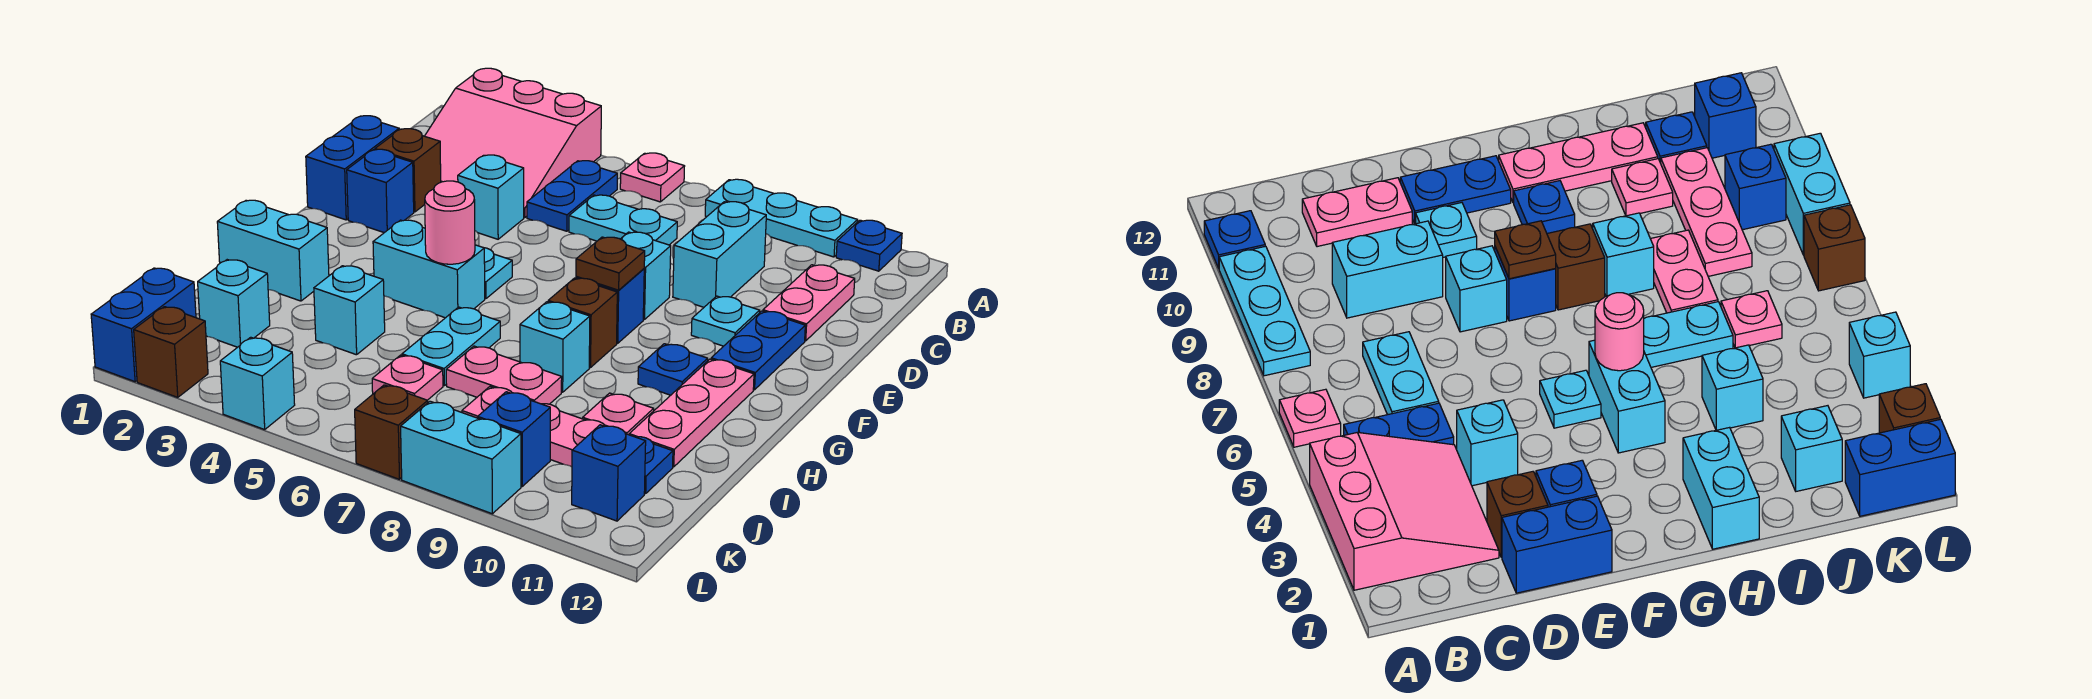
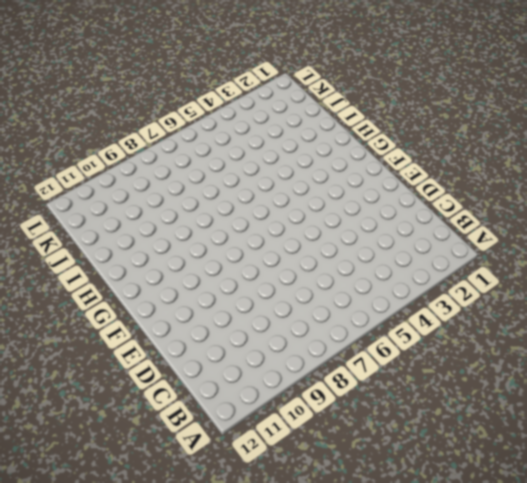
none -> pink 3x3 slope [425,68,601,218]
none -> pink 1x1 plate [620,153,685,202]
none -> cyan 1x3 plate [705,179,858,257]
none -> blue 1x1 plate [836,220,902,271]

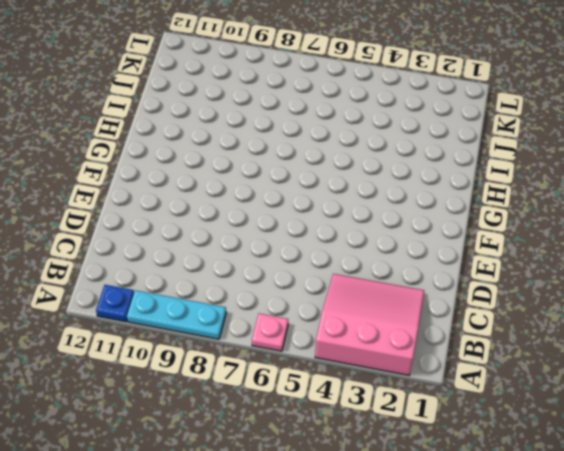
none -> blue 1x2 plate [527,161,617,231]
none -> cyan 1x2 plate [569,195,677,245]
none -> cyan 1x2 brick [673,202,766,307]
none -> pink 1x2 plate [763,265,855,341]

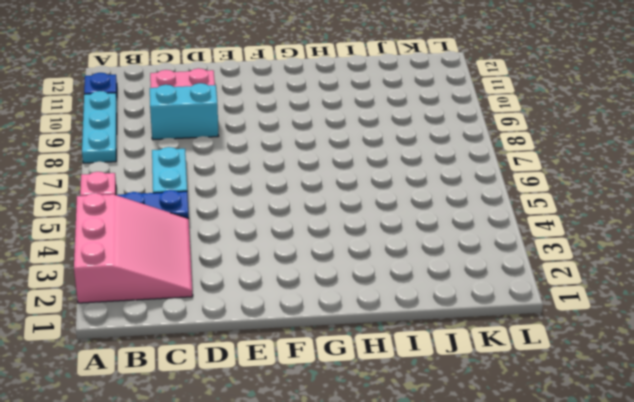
none -> blue 1x2 brick [306,116,399,220]
none -> brown 1x1 brick [375,129,441,212]
none -> cyan 1x1 brick [458,155,524,239]
none -> blue 1x1 brick [347,149,414,233]

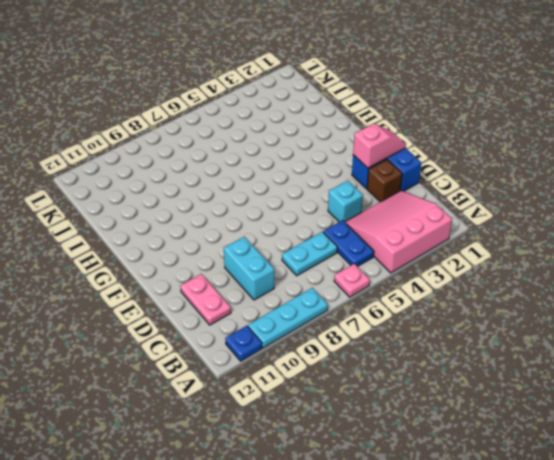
pink 1x2 slope [353,124,406,168] -> none
none -> cyan 1x1 brick [621,232,671,320]
none -> cyan 1x1 plate [691,296,760,346]
none -> blue 1x2 plate [711,311,805,390]
none -> cyan 1x1 plate [484,248,512,299]

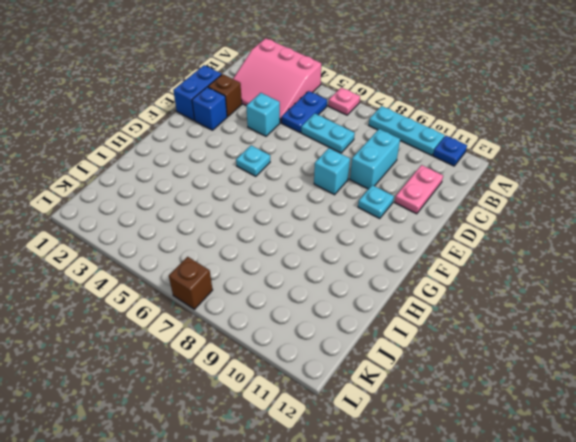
none -> blue 1x2 plate [711,311,805,390]
none -> blue 1x1 brick [576,269,644,343]
none -> cyan 1x2 brick [373,220,485,318]
none -> brown 1x1 brick [548,278,617,368]

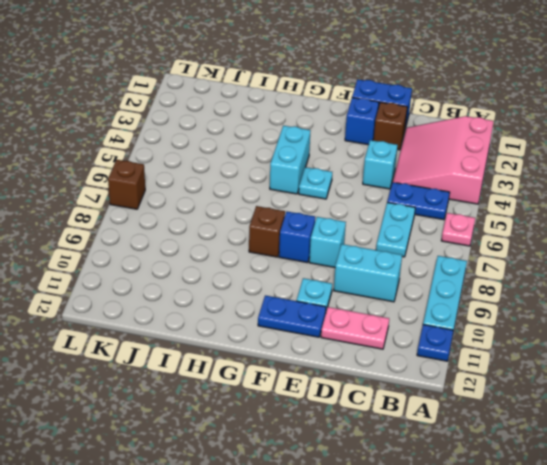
none -> blue 1x1 plate [638,344,708,395]
none -> pink 1x3 plate [629,359,754,467]
none -> cyan 1x2 brick [217,200,329,301]
none -> cyan 1x2 plate [402,307,500,386]

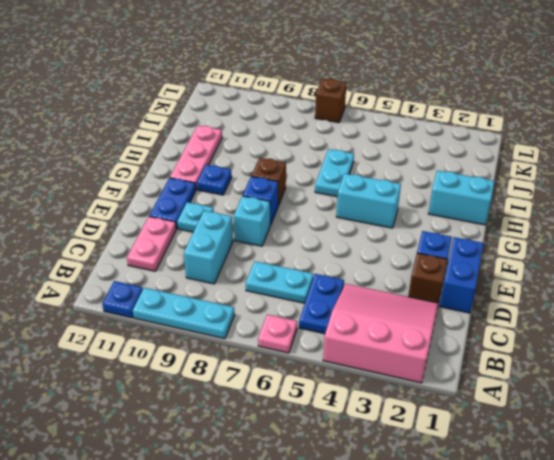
none -> cyan 1x1 brick [458,155,524,239]
none -> cyan 1x1 plate [484,248,512,299]
none -> cyan 1x1 brick [520,302,590,392]
none -> cyan 1x1 brick [314,266,385,355]

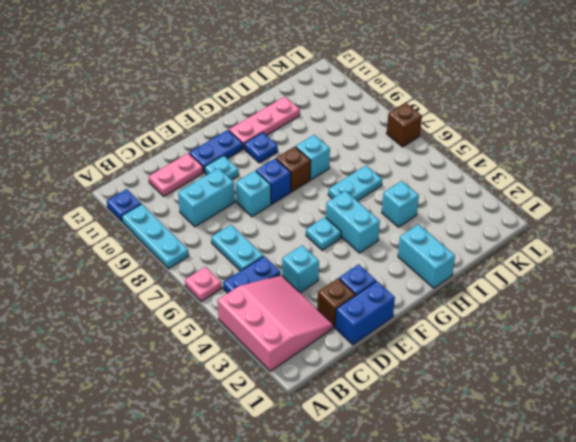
none -> pink 1x2 plate [446,346,562,404]
none -> pink 1x1 plate [583,393,654,435]
none -> cyan 1x1 brick [198,260,270,347]
none -> pink 1x1 plate [372,355,443,400]

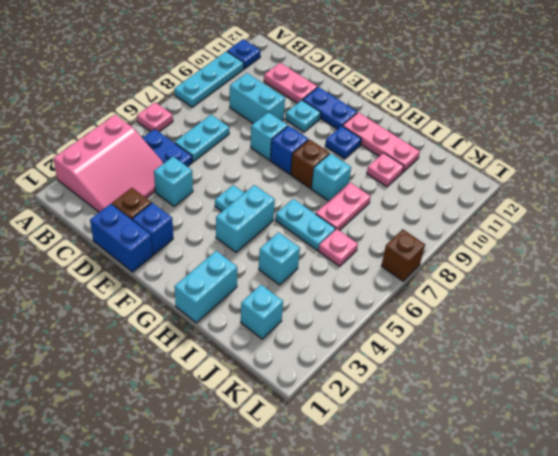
none -> pink 1x3 plate [462,387,605,467]
none -> blue 1x1 plate [635,436,673,494]
none -> blue 1x2 brick [91,268,196,382]
none -> blue 1x1 brick [478,392,550,486]

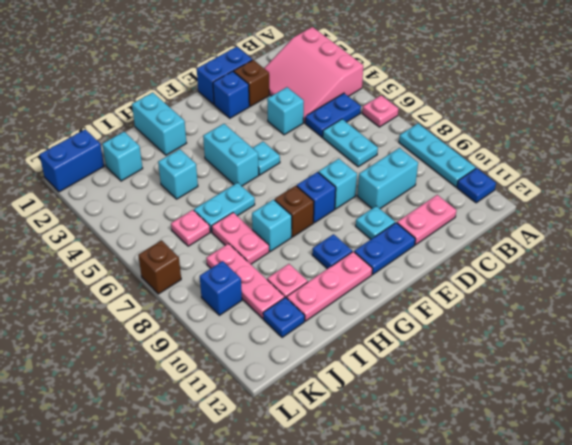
none -> blue 1x1 brick [572,425,646,521]
none -> brown 1x1 brick [134,307,208,397]
none -> cyan 1x1 brick [220,337,295,430]
none -> cyan 1x2 brick [401,401,521,514]

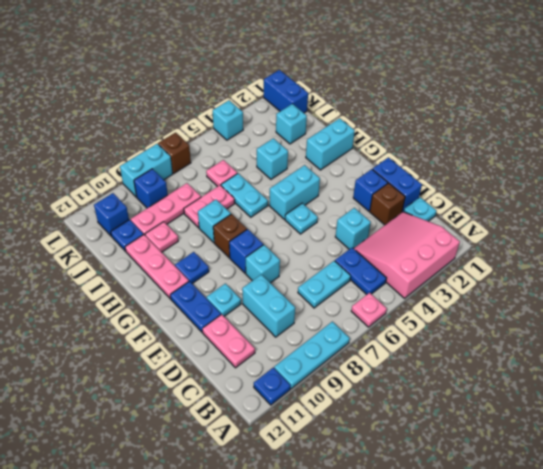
cyan 1x1 plate [404,197,437,221] -> none
none -> brown 1x1 brick [134,307,208,397]
none -> brown 1x1 plate [576,237,645,290]
none -> pink 1x1 round brick [425,181,475,264]

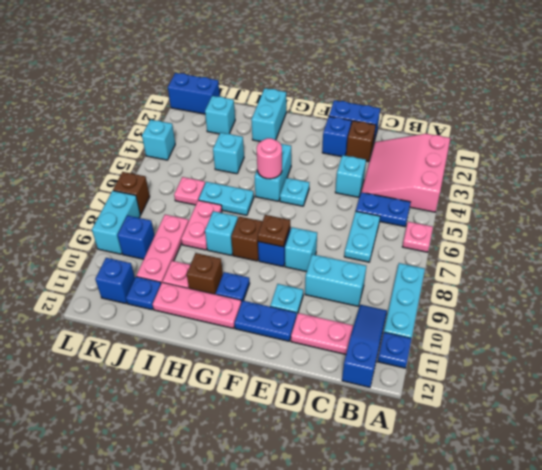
blue 1x3 slope [342,305,387,387] -> none
brown 1x1 brick [187,253,223,294] -> brown 1x1 brick moved to [134,307,208,397]

